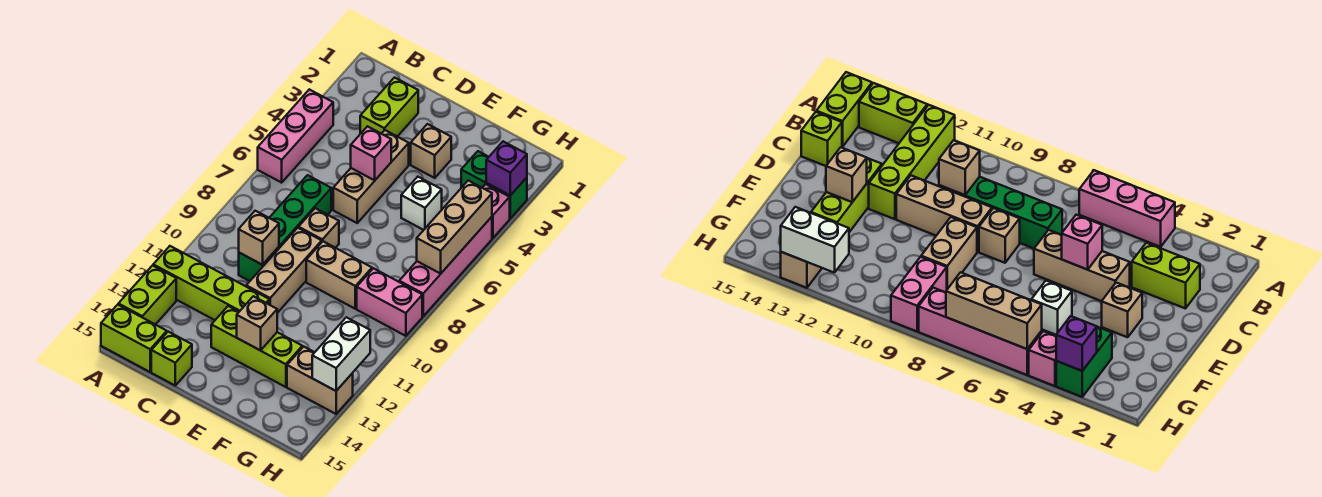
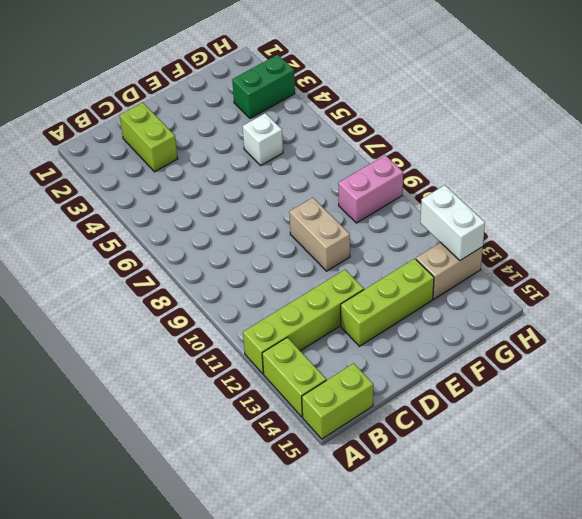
tan 1x2 brick [289,198,350,271] -> tan 1x2 brick turned to [306,241,372,309]
none -> pink 1x3 brick [258,89,333,183]
none -> green 1x4 brick [239,175,331,281]
none -> lime 1x1 brick [151,332,192,385]

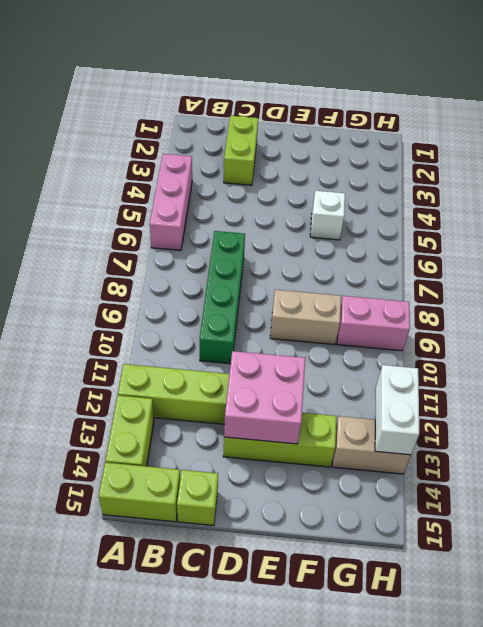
pink 2x2 brick [224,351,305,444] -> tan 1x1 brick [237,296,277,350]
none -> tan 1x3 brick [333,130,409,223]
none -> tan 1x1 brick [299,208,339,248]
none -> tan 1x3 brick [246,228,322,313]

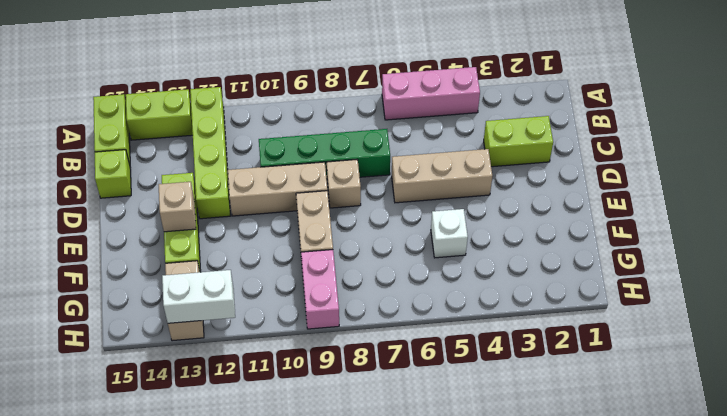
none -> tan 1x1 brick [411,124,451,178]
none -> green 1x2 brick [461,151,527,218]
none -> pink 1x1 brick [482,184,510,238]

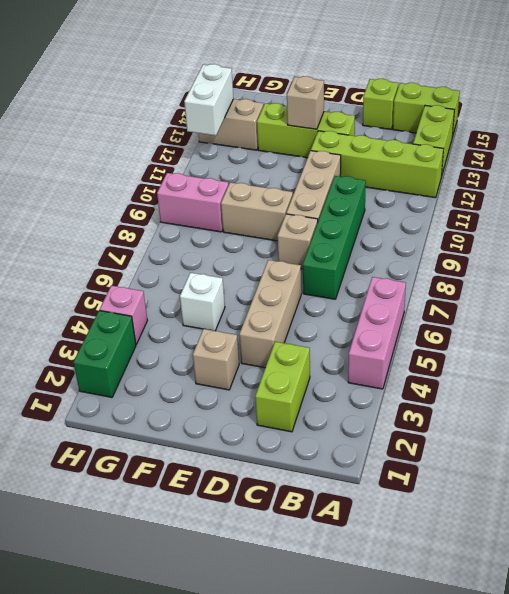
green 1x2 brick [74,311,136,397] -> green 1x2 brick turned to [461,151,527,218]
none -> pink 1x4 brick [399,217,492,316]
none -> tan 1x1 brick [239,211,279,265]
none -> pink 1x1 brick [351,126,391,180]

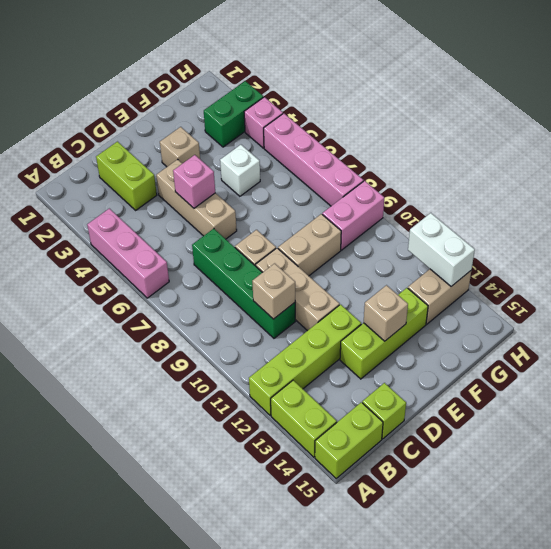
none -> purple 1x1 brick [486,141,527,195]
none -> tan 1x3 brick [417,181,492,274]

